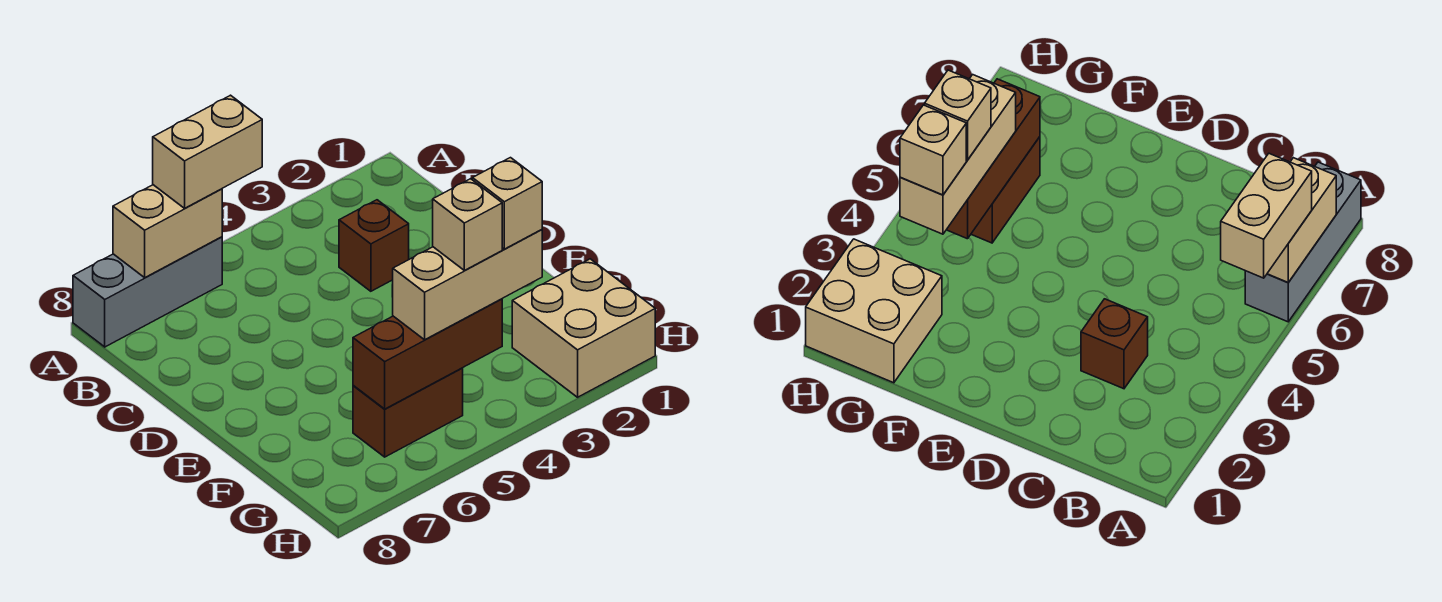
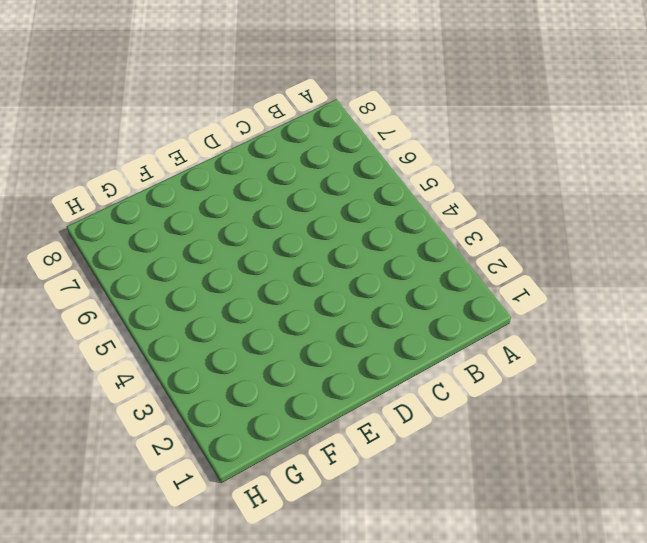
none -> grey 1x3 brick [73,237,222,347]
none -> brown 1x1 brick [339,200,409,291]

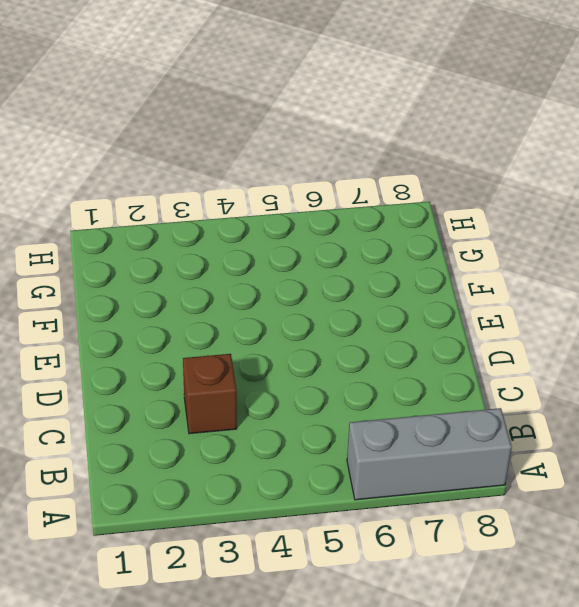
none -> tan 2x2 brick [512,259,655,397]
none -> brown 1x2 brick [353,368,463,457]

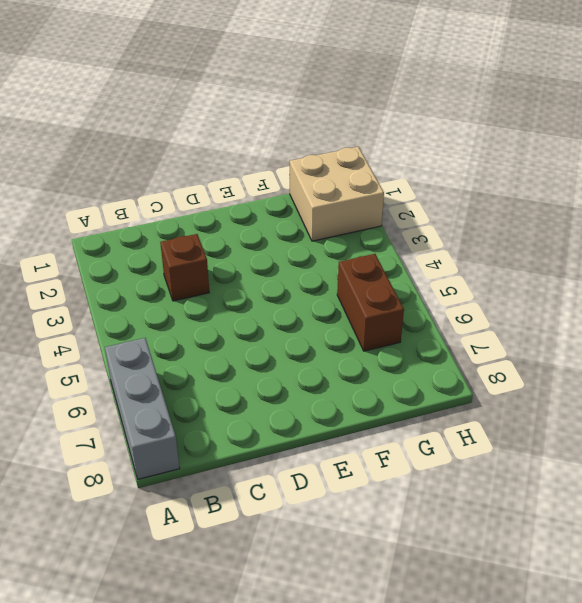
none -> tan 1x2 brick [113,185,222,277]
none -> brown 1x3 brick [353,299,502,409]

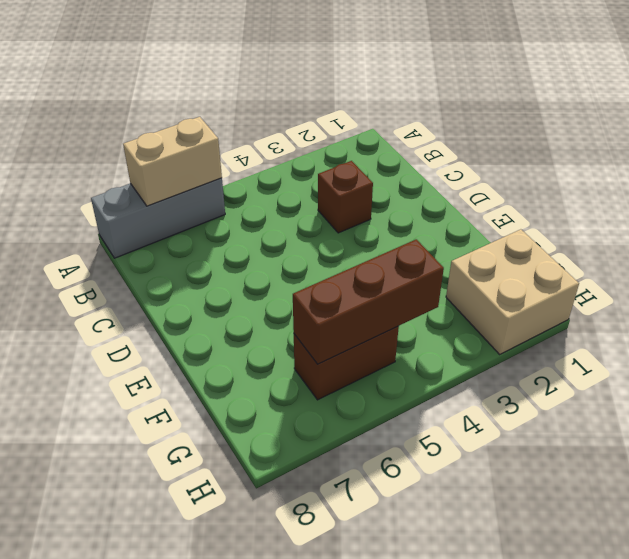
none -> tan 1x2 brick [153,95,262,208]
none -> tan 1x3 brick [393,230,542,340]

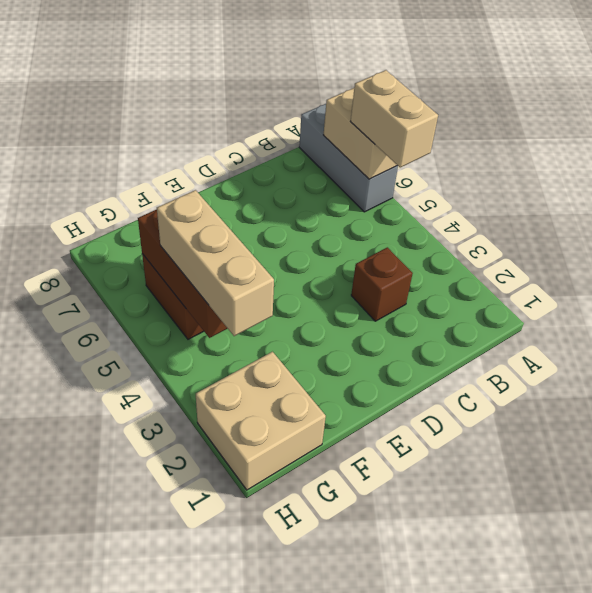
none -> tan 1x1 brick [473,158,542,249]
none -> tan 1x1 brick [433,179,502,270]

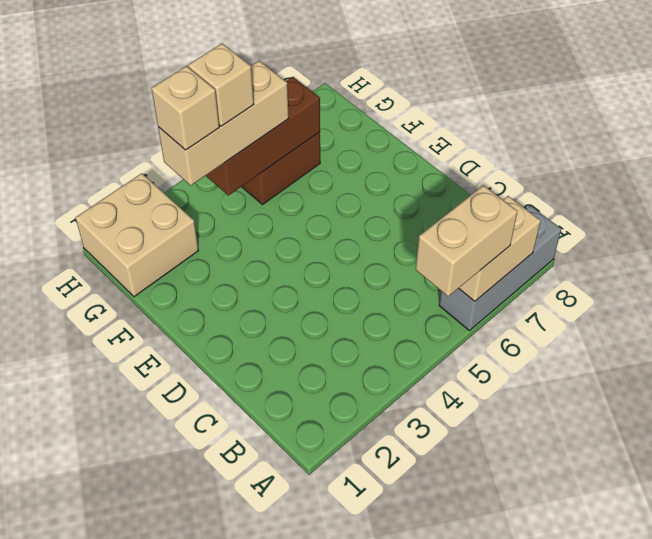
none -> brown 1x1 brick [339,200,409,291]

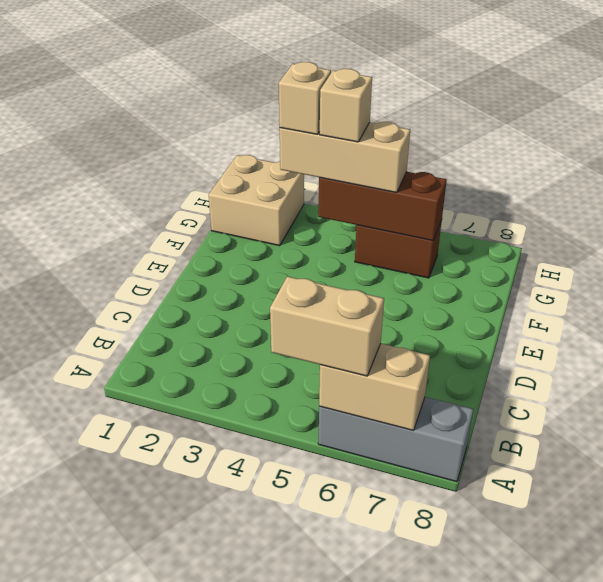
none -> brown 1x1 brick [339,200,409,291]

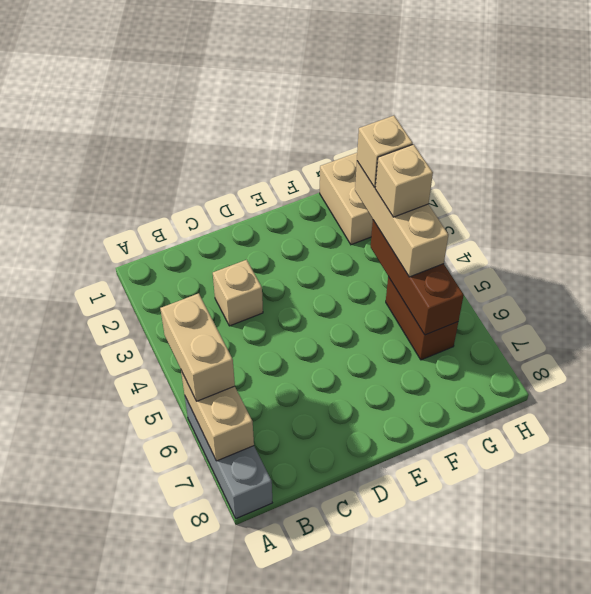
tan 1x1 brick [213,260,263,326] -> brown 1x1 brick [339,200,409,291]

